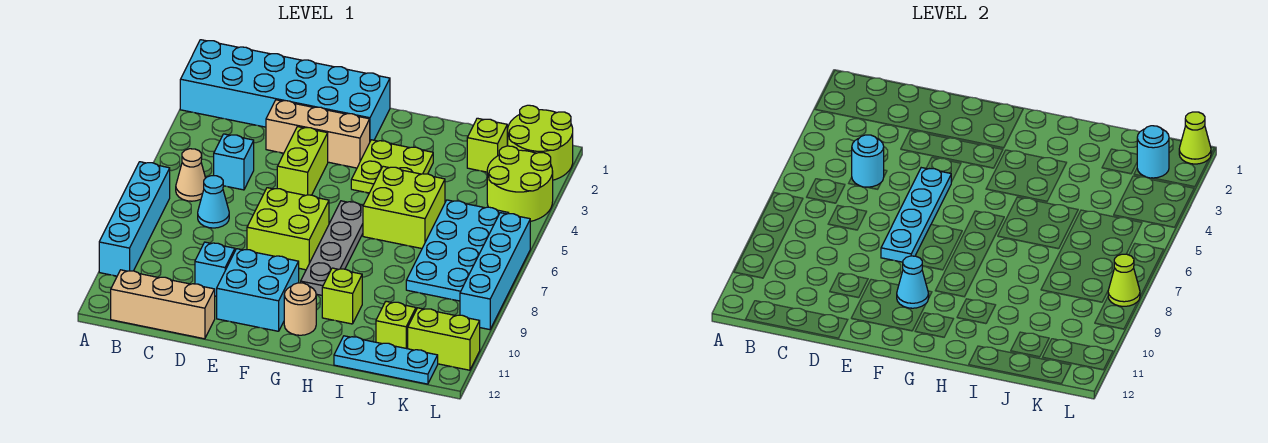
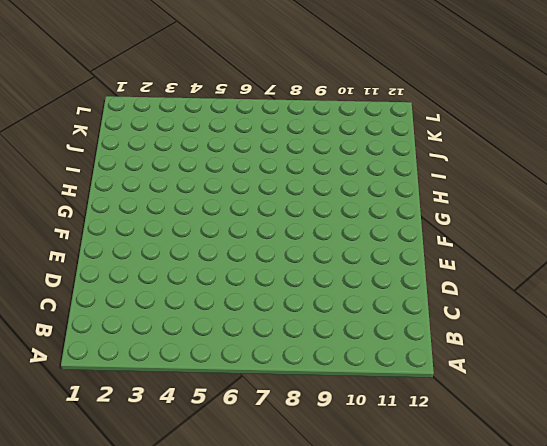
none -> cyan 2x6 brick [180,40,390,141]
none -> cyan 1x4 brick [99,162,170,276]
none -> tan 1x1 cone [176,149,205,201]
none -> tan 1x3 brick [111,270,215,339]

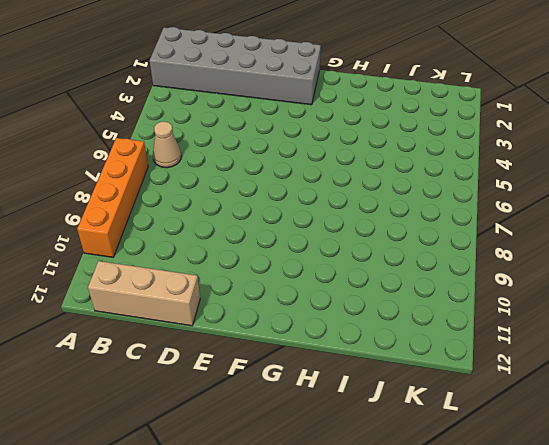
grey 2x6 brick [150,27,321,105] -> cyan 2x6 brick [180,40,390,141]
orange 1x4 brick [77,138,148,257] -> cyan 1x4 brick [99,162,170,276]
none -> cyan 1x1 brick [214,134,254,190]
none -> cyan 1x1 cone [198,176,229,228]
none -> tan 1x3 brick [266,100,370,168]
none -> cyan 1x1 brick [195,242,235,296]

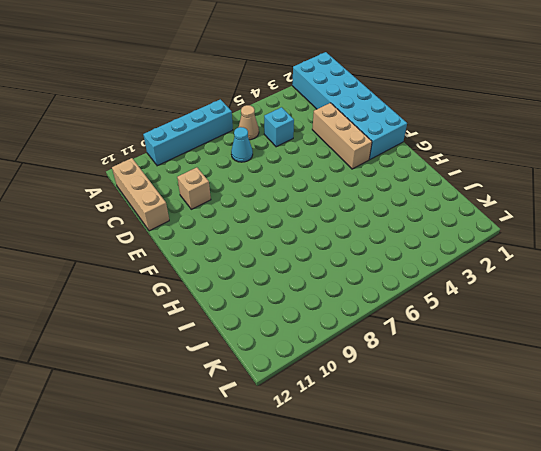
tan 1x1 brick [177,167,211,209] -> cyan 1x1 brick [195,242,235,296]
none -> lime 1x2 brick [277,127,328,195]
none -> lime 2x2 brick [247,188,329,270]
none -> cyan 2x2 brick [217,249,299,331]
none -> lime 2x2 plate [351,140,433,193]

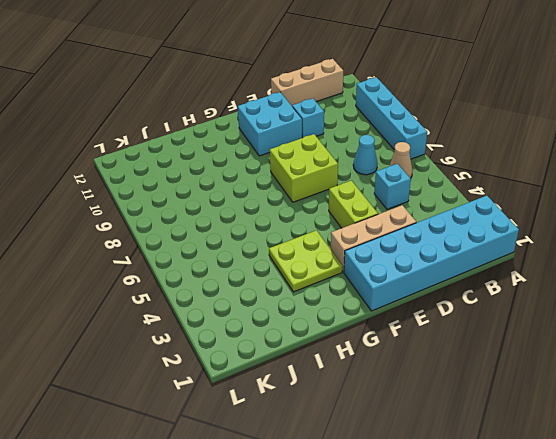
none -> grey 1x4 plate [301,201,363,295]
none -> tan 1x1 round brick [284,283,316,335]
none -> lime 2x2 brick [363,166,445,248]
none -> lime 1x1 brick [322,268,362,324]

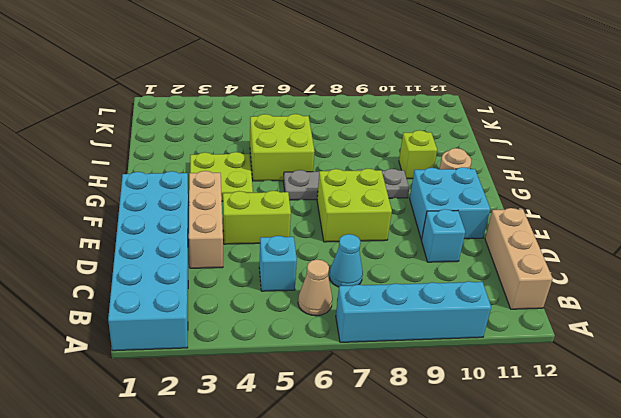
none -> cyan 1x3 plate [334,336,438,384]
none -> lime 1x1 brick [467,118,507,172]
none -> cyan 2x4 plate [406,200,508,301]
none -> lime 1x1 brick [376,301,416,349]

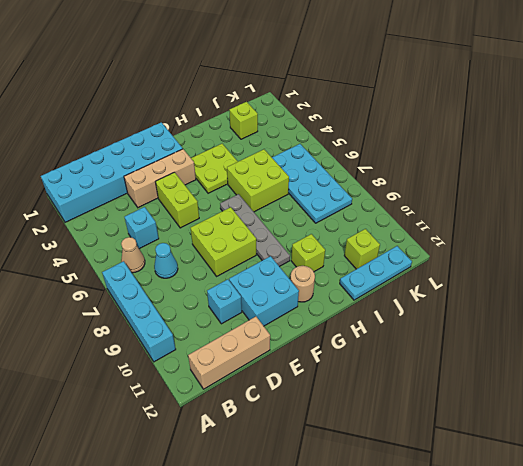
none -> lime 2x2 round brick [508,105,573,180]
none -> lime 2x2 round brick [487,146,553,222]
none -> lime 1x2 brick [408,308,480,370]
none -> cyan 1x4 brick [460,213,530,330]

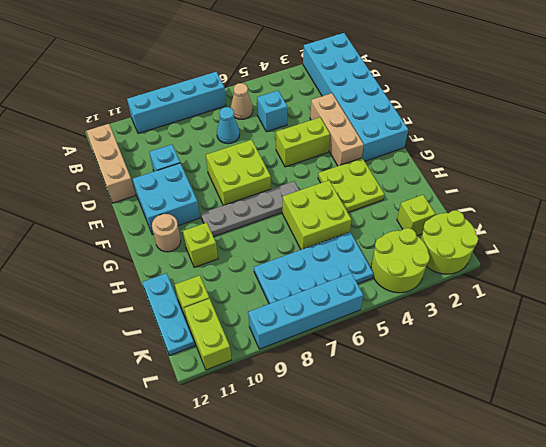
none -> cyan 1x1 round brick [852,135,884,187]
none -> cyan 1x4 plate [881,168,951,262]
none -> cyan 1x1 cone [897,256,929,308]
none -> cyan 1x1 round brick [1137,126,1169,178]

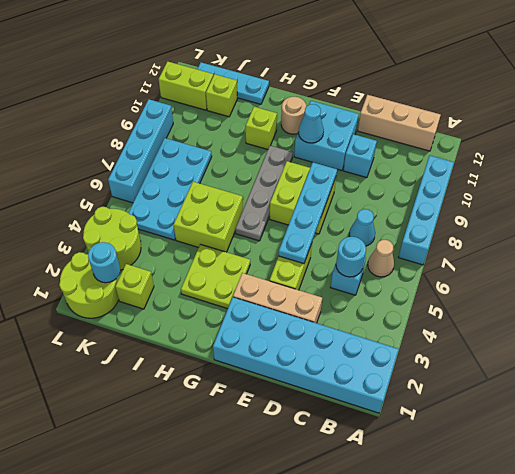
none -> lime 1x1 cone [1179,112,1211,164]
none -> lime 1x1 cone [1108,254,1140,306]

